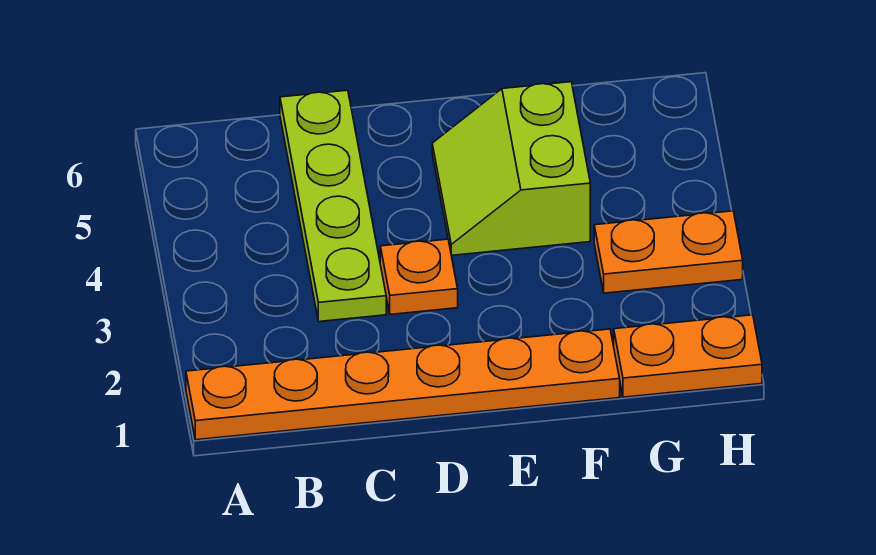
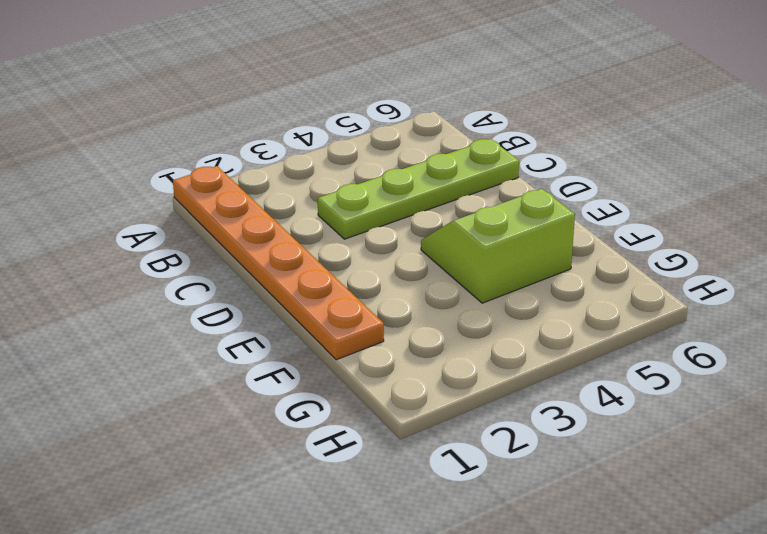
none -> orange 1x1 plate [380,239,458,314]
none -> orange 1x2 plate [614,315,762,397]

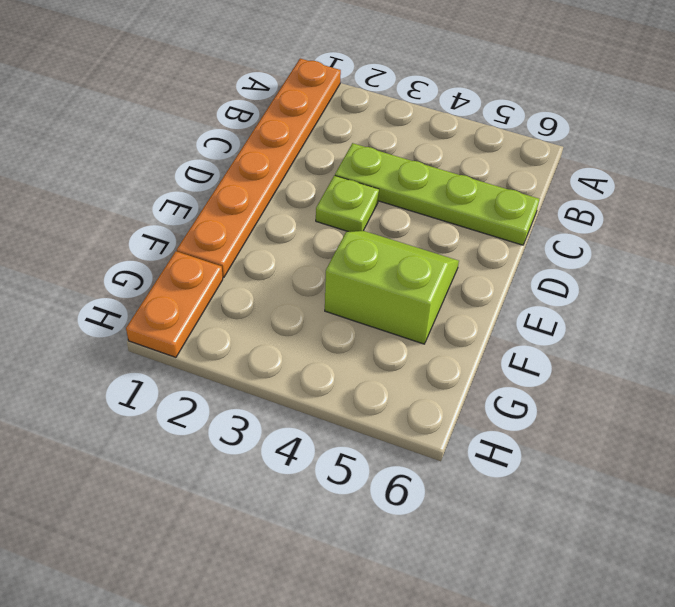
lime 1x1 plate [316,176,379,232] -> orange 1x1 plate [380,239,458,314]
none -> orange 1x2 plate [594,211,743,293]

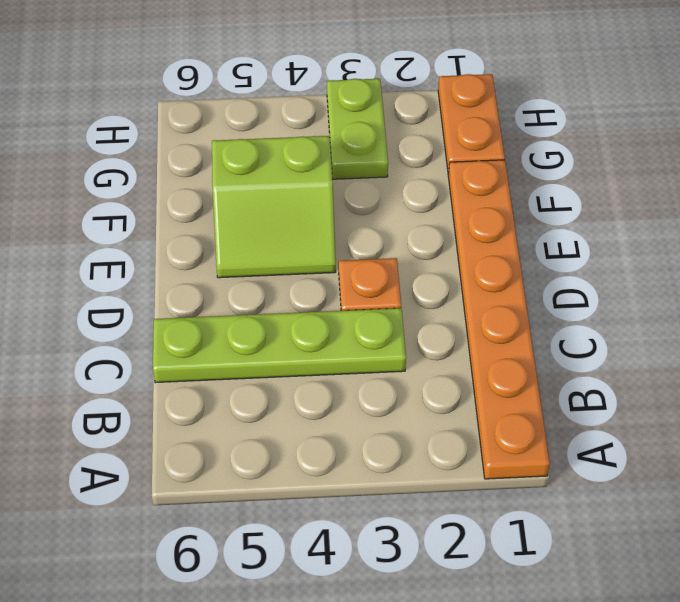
lime 1x2 plate [327,79,388,179] -> orange 1x2 plate [594,211,743,293]

